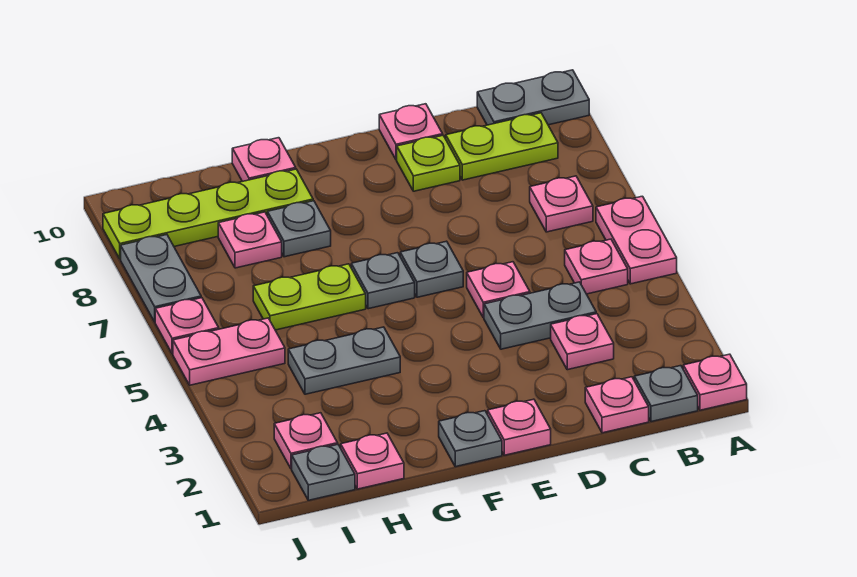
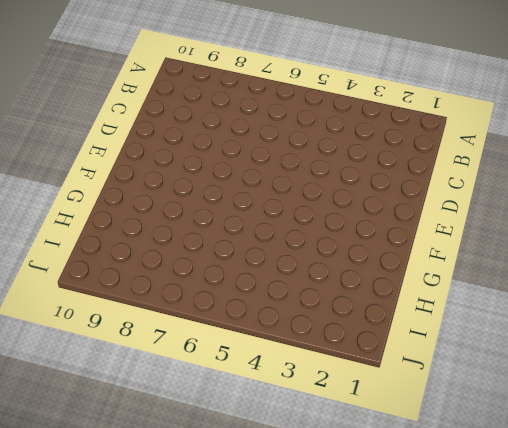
none -> pink 1x1 plate [683,354,747,410]
none -> pink 1x2 plate [596,196,677,284]
none -> grey 1x2 plate [477,70,589,125]

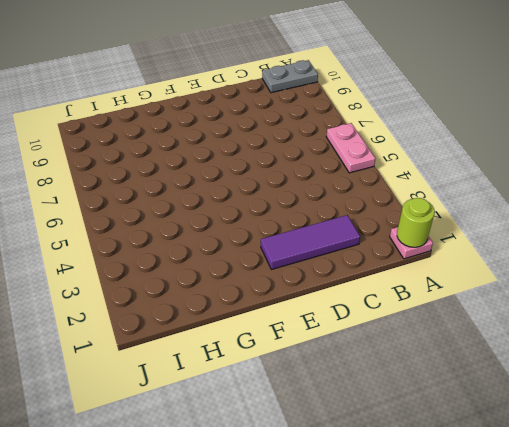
lime 1x1 round brick [397,198,435,247] -> none
purple 1x3 tile [261,215,360,270] -> none
none -> grey 1x1 plate [634,366,698,422]
none -> pink 1x1 plate [565,239,628,294]
none -> pink 1x1 plate [530,176,593,232]

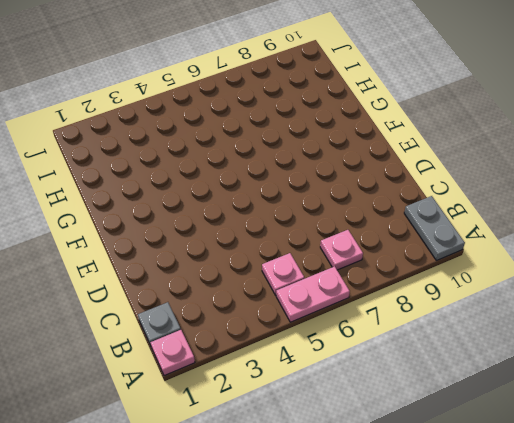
none -> lime 1x2 plate [446,113,558,180]
none -> pink 1x1 plate [585,377,649,433]
none -> pink 1x1 plate [551,314,614,370]

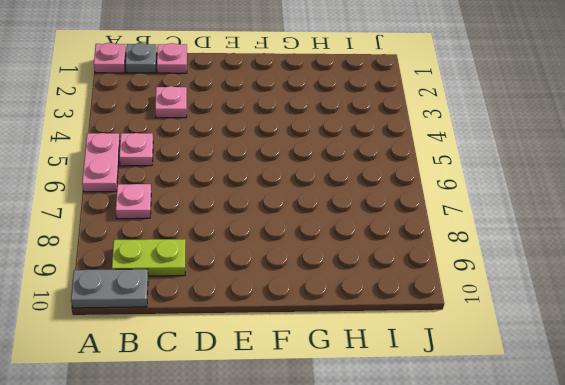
none -> grey 1x2 plate [484,282,596,349]
none -> pink 1x1 plate [467,262,530,318]
none -> lime 1x1 plate [397,136,460,191]

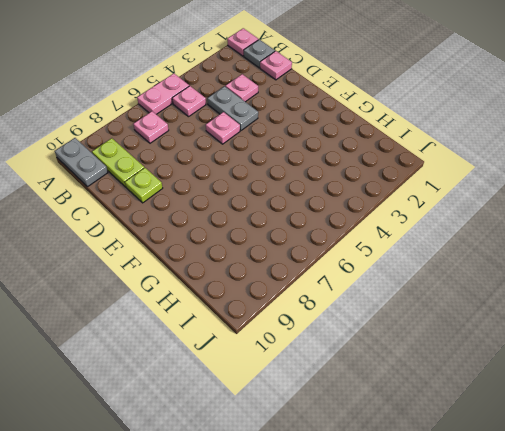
none -> pink 1x1 plate [379,104,443,160]
none -> pink 1x1 plate [488,399,551,455]
none -> grey 1x1 plate [400,241,463,297]

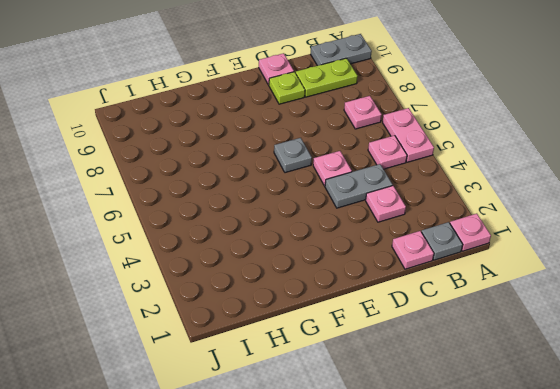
none -> pink 1x1 plate [488,399,551,455]
none -> grey 1x1 plate [439,411,502,467]
none -> grey 1x1 plate [351,253,415,309]

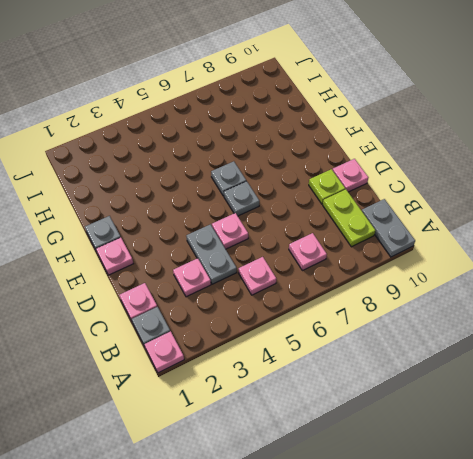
none -> pink 1x2 plate [596,196,677,284]
none -> grey 1x2 plate [288,327,400,394]
none -> lime 1x2 plate [253,264,366,330]

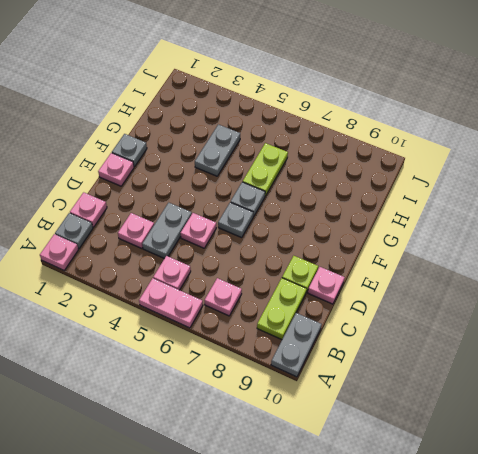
none -> grey 1x1 plate [267,201,331,257]
none -> lime 1x4 plate [103,169,313,259]
none -> pink 1x1 plate [232,138,296,181]

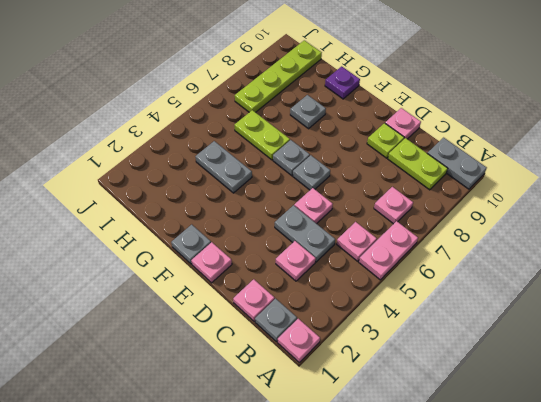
purple 1x1 plate [325,66,360,99] -> pink 1x1 plate [232,138,296,181]
lime 1x4 plate [235,40,322,112] -> lime 1x4 plate turned to [103,169,313,259]
none -> pink 1x1 plate [341,433,404,489]
none -> pink 1x1 plate [218,212,282,268]
none -> grey 1x1 plate [292,445,355,500]

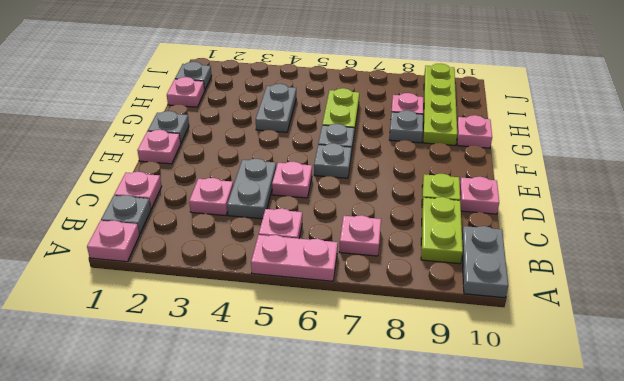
none -> pink 1x1 plate [274,413,338,469]
none -> pink 1x2 plate [173,318,285,385]
none -> pink 1x1 plate [155,298,219,354]

